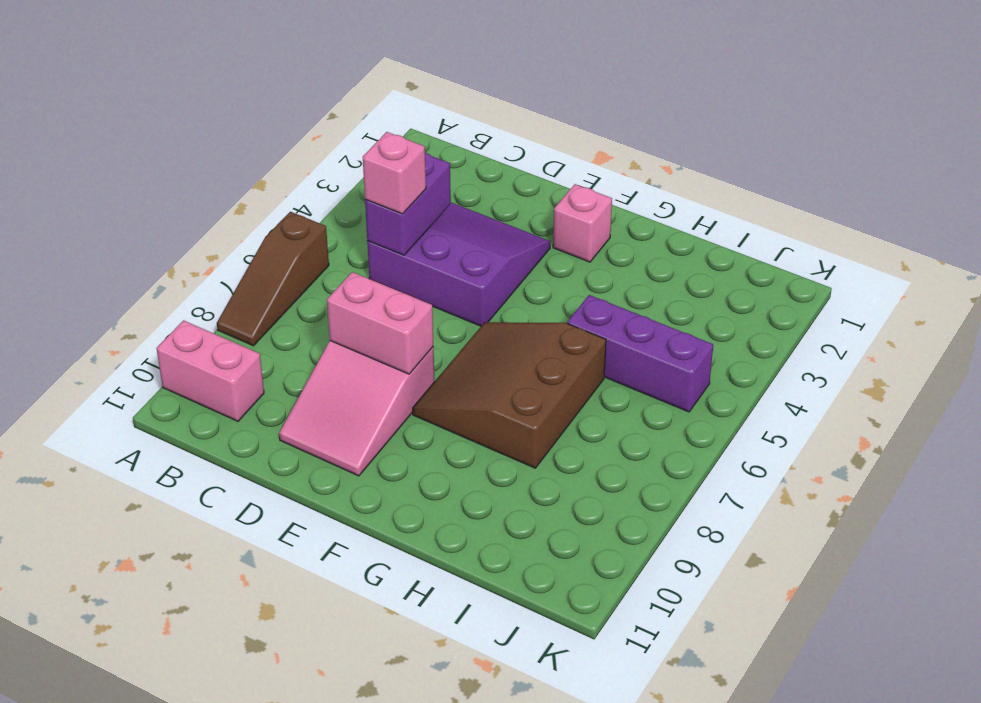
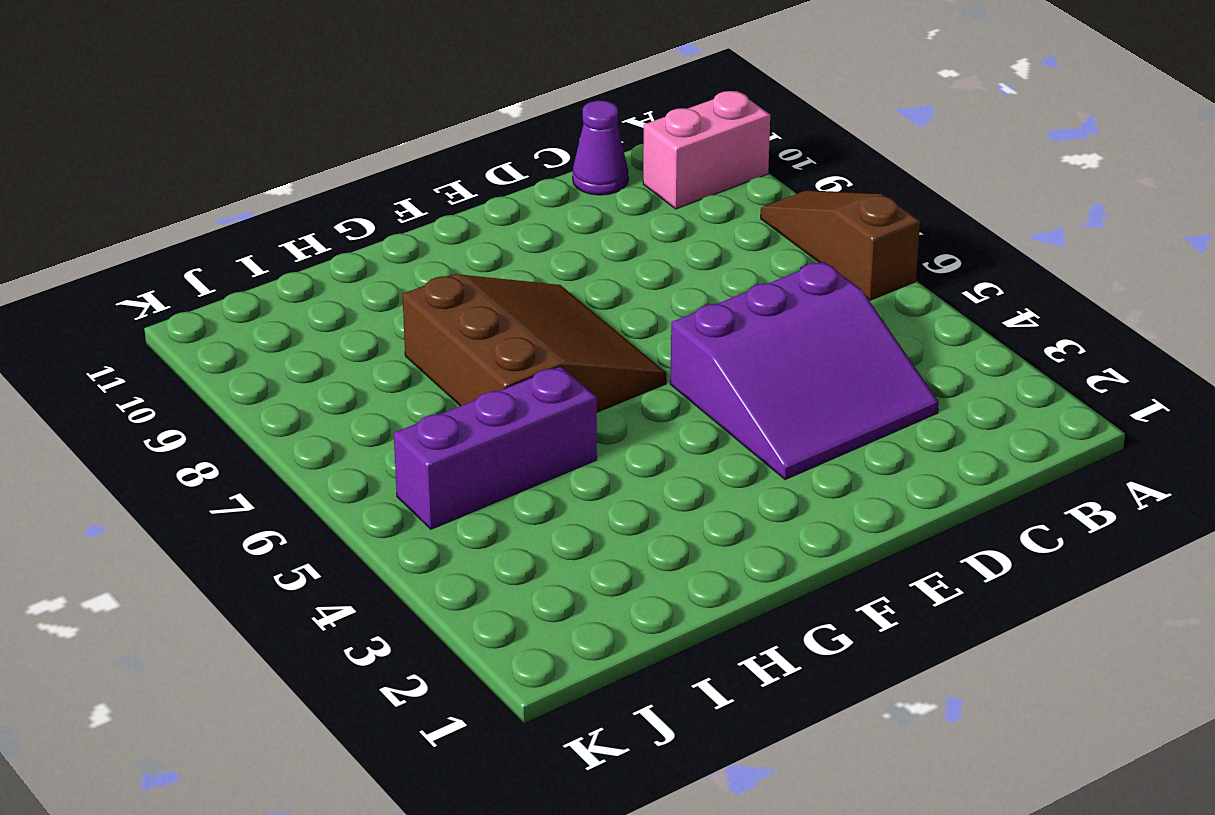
purple 1x1 cone [573,100,628,195] -> none
none -> pink 2x3 slope [279,341,435,476]
none -> pink 1x1 brick [553,184,612,262]

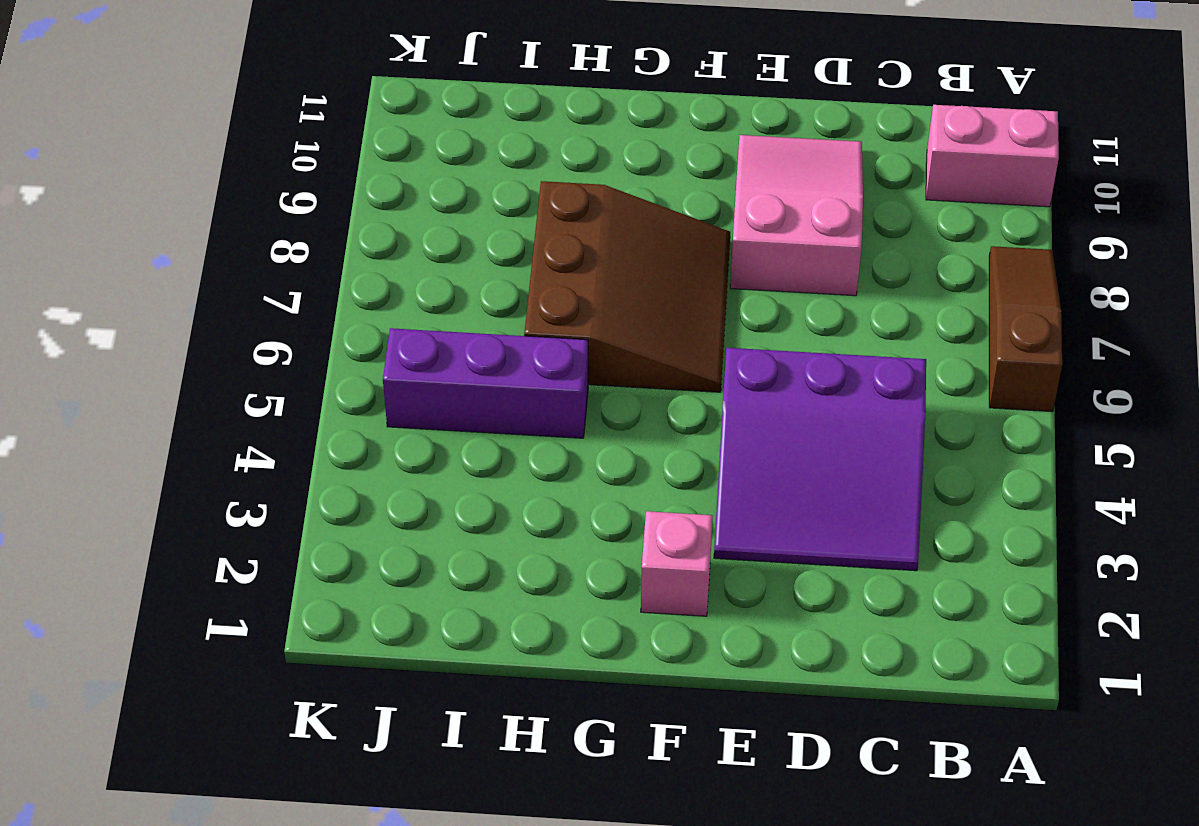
none -> purple 1x2 brick [365,153,451,255]
none -> pink 1x2 brick [327,272,433,374]

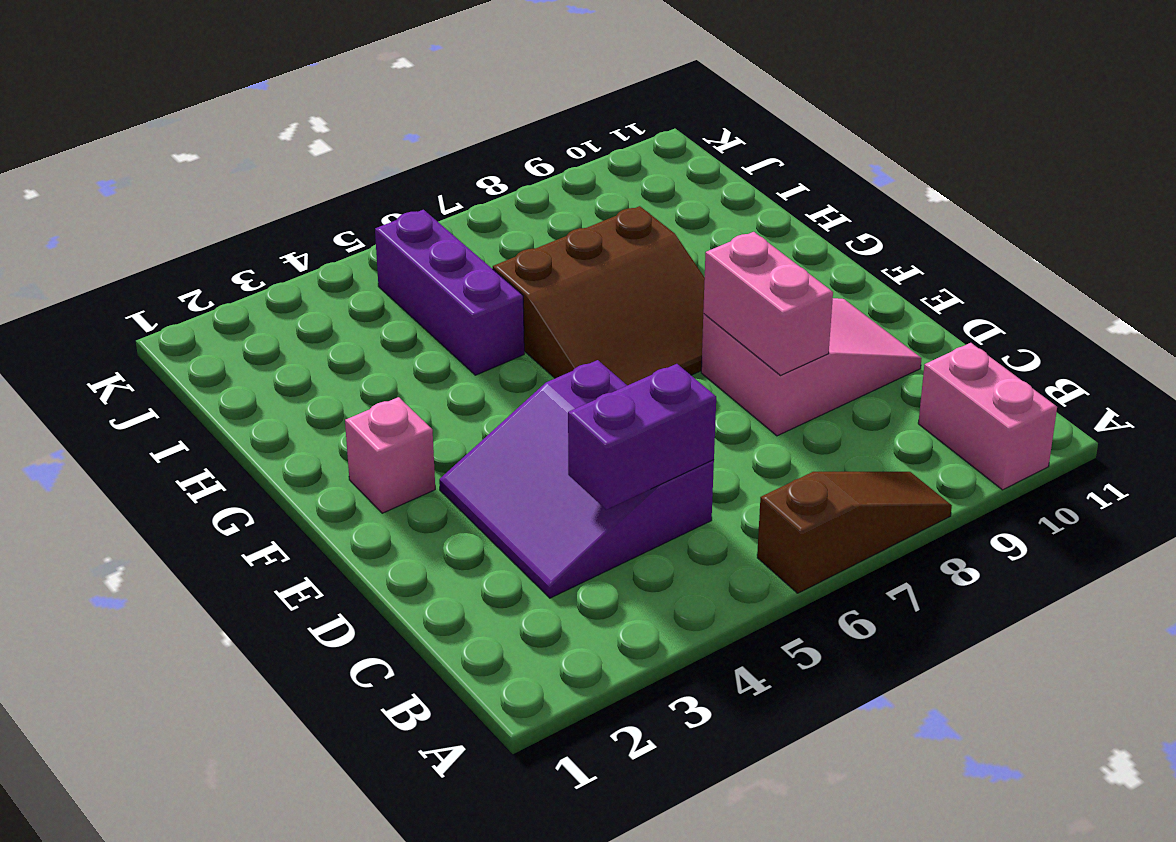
none -> pink 1x1 brick [363,132,426,214]

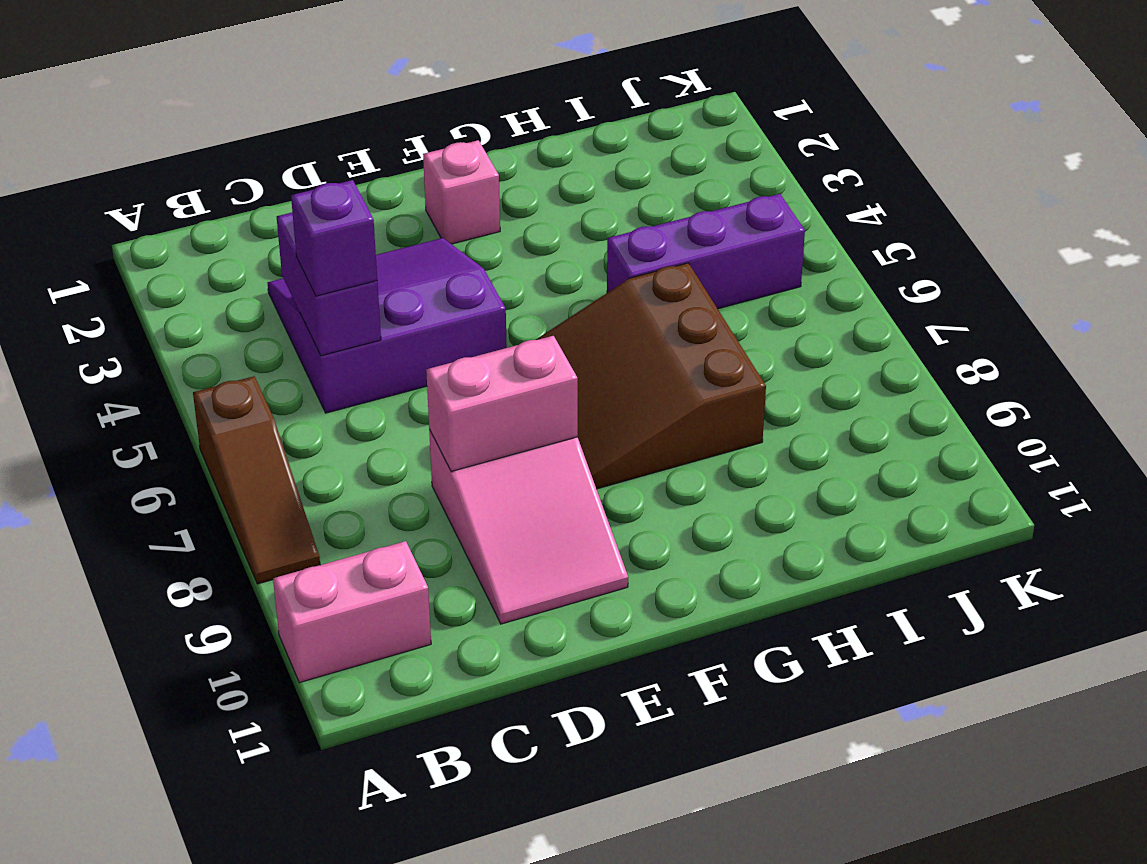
purple 1x1 brick [291,180,377,296] -> pink 1x1 brick [363,132,426,214]

